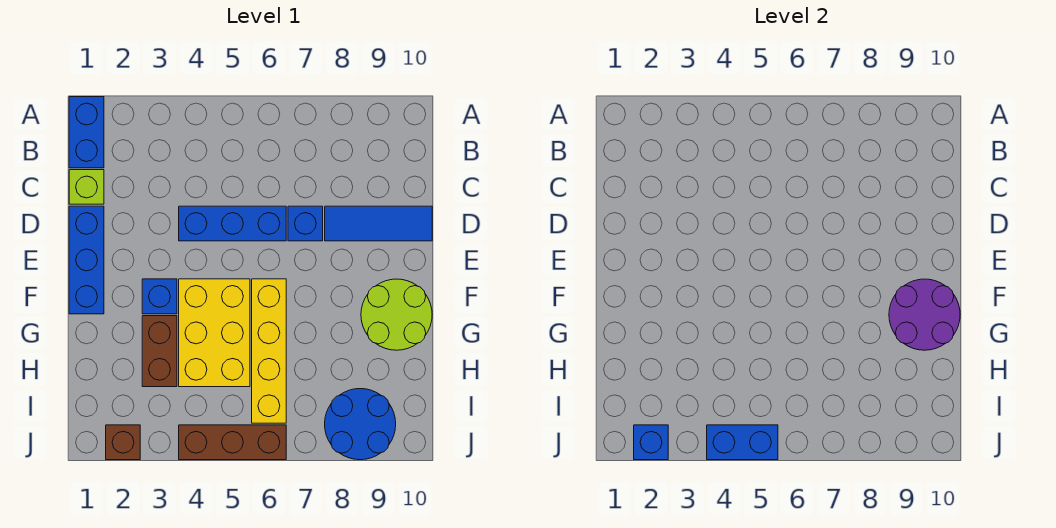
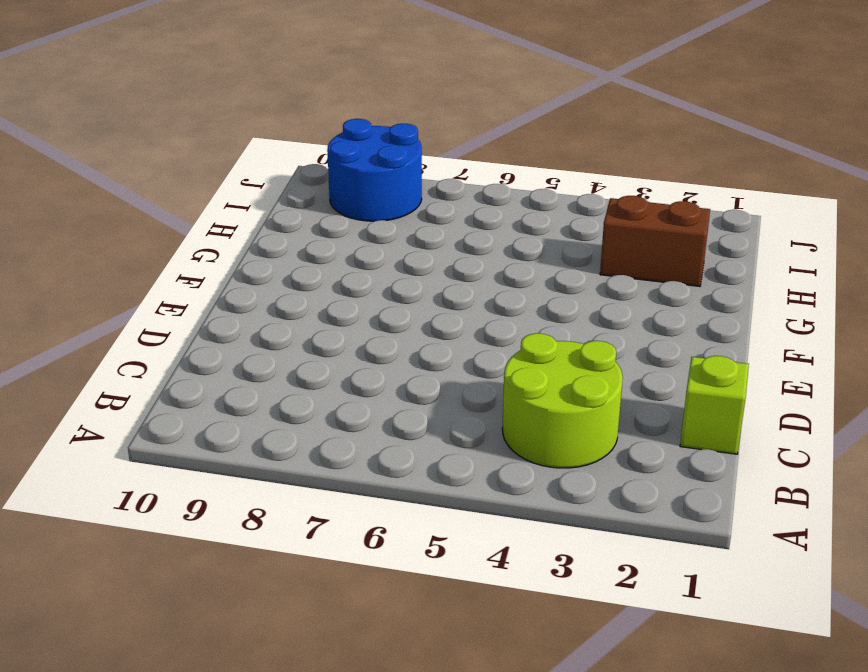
lime 2x2 round brick [502,333,623,468] -> lime 2x2 round brick moved to [361,279,432,350]
brown 1x2 brick [600,196,710,286] -> brown 1x2 brick turned to [142,316,177,387]
none -> blue 1x2 brick [69,97,104,168]
none -> blue 1x3 brick [69,206,104,314]
none -> blue 1x3 brick [179,206,286,241]

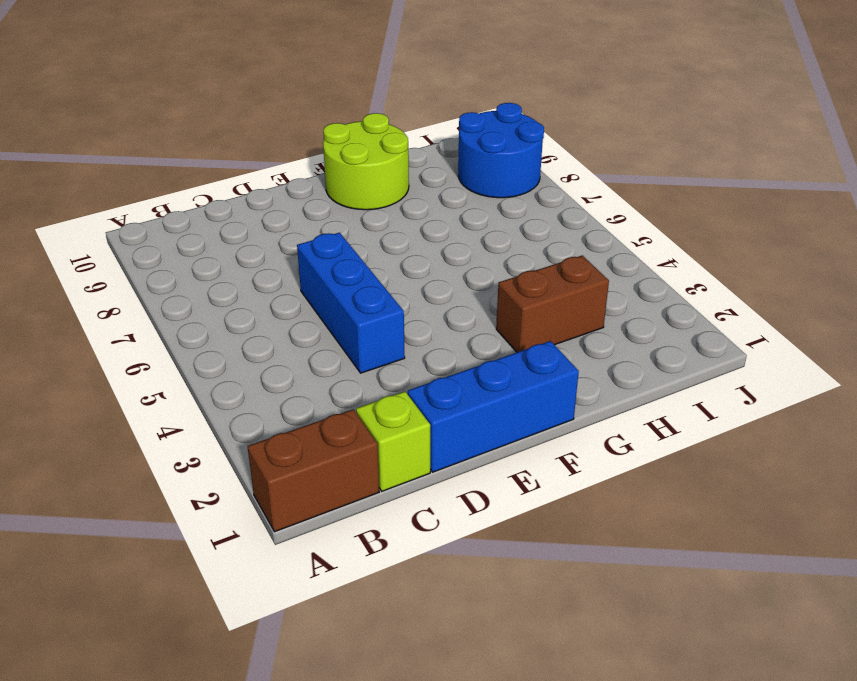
brown 1x2 brick [248,409,379,532] -> blue 1x2 brick [69,97,104,168]
none -> blue 1x1 brick [288,206,323,241]
none -> blue 1x3 tile [325,206,432,241]
none -> blue 1x1 brick [142,279,177,314]

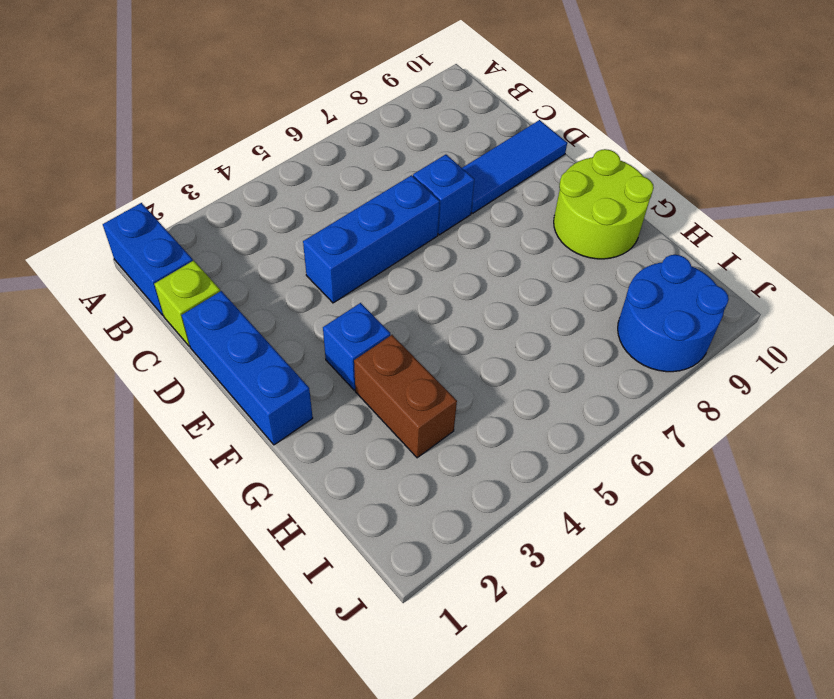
none -> yellow 2x3 brick [179,279,250,387]
none -> yellow 1x4 brick [252,279,286,423]
none -> brown 1x1 brick [106,425,140,460]

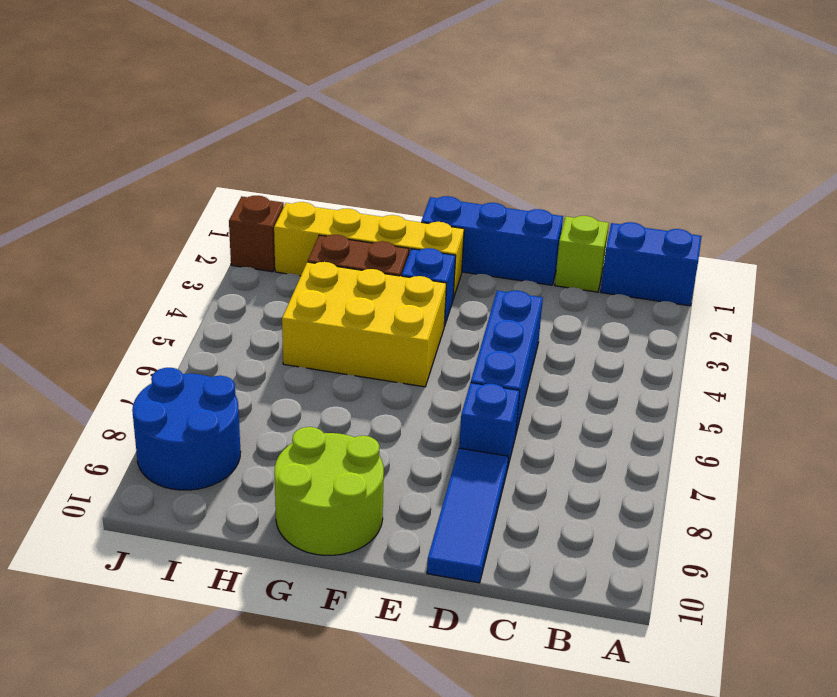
yellow 1x4 brick [274,202,464,299] -> yellow 1x4 brick moved to [252,279,286,423]
none -> brown 1x3 brick [179,425,286,460]
none -> purple 2x2 round brick [889,279,960,350]
none -> blue 1x1 brick [634,425,668,460]

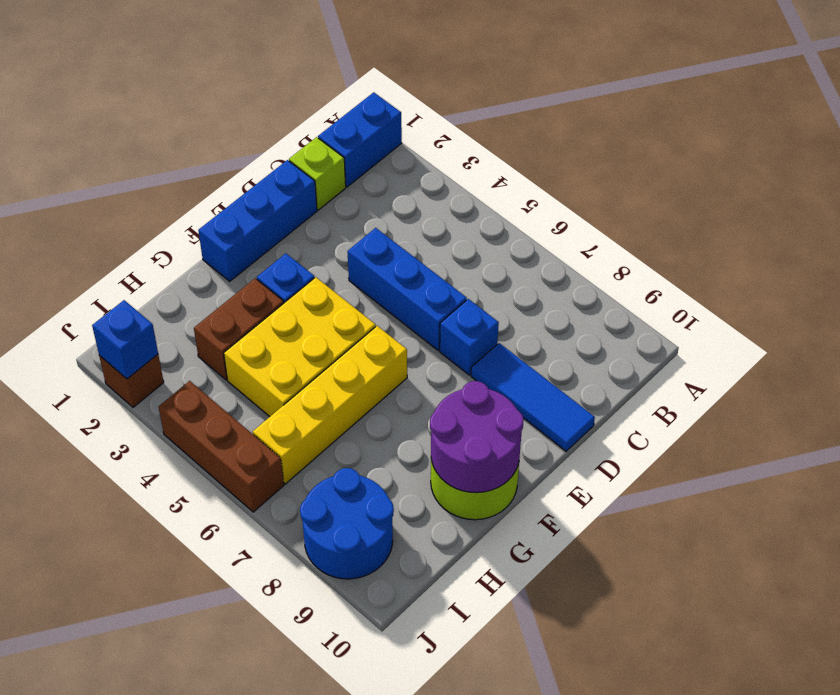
none -> blue 1x2 brick [707,425,778,460]

